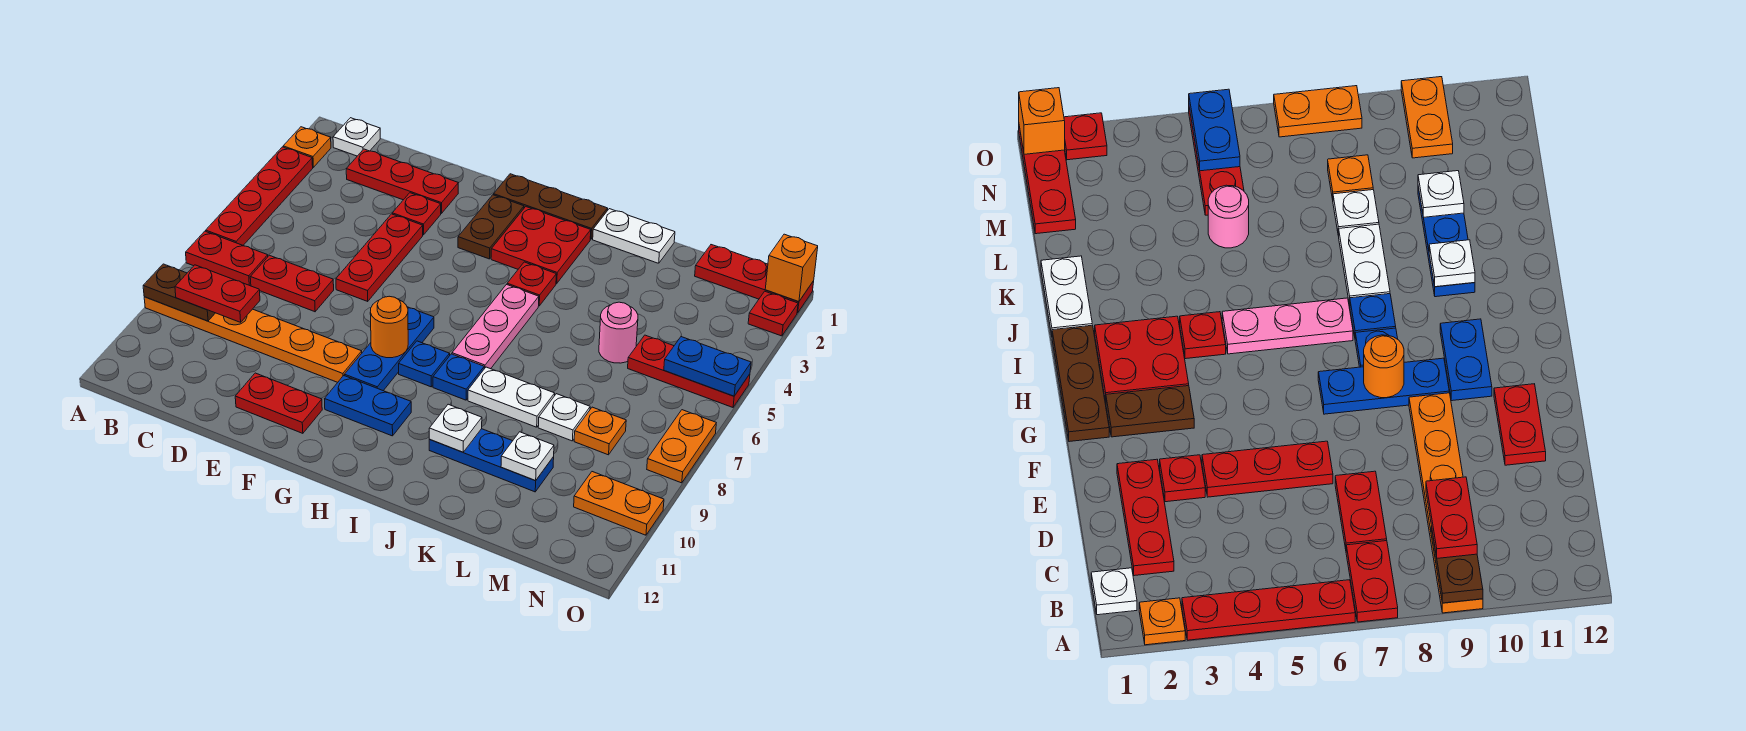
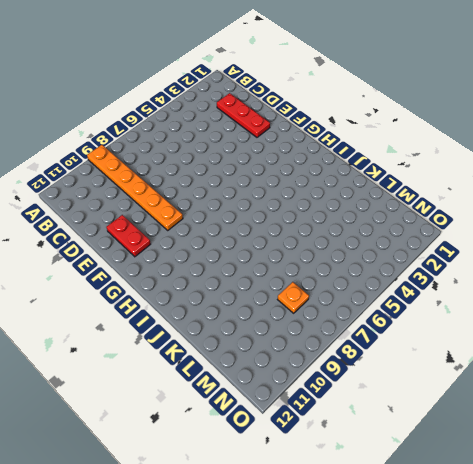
none -> orange 1x1 plate [283,127,331,167]
none -> red 1x4 plate [206,147,313,245]
none -> red 1x2 plate [186,231,268,286]
none -> white 1x1 plate [333,118,380,156]

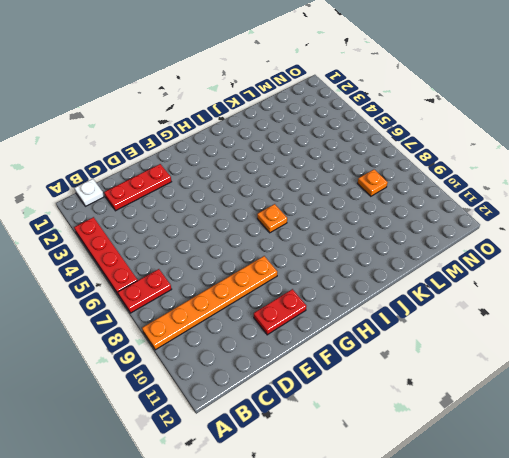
orange 1x1 plate [257,204,287,233] -> orange 1x1 plate moved to [283,127,331,167]
none -> red 1x2 plate [250,255,334,312]
none -> red 1x1 plate [392,193,441,235]
none -> red 1x3 plate [336,214,423,301]
none -> brown 1x3 plate [494,174,608,239]

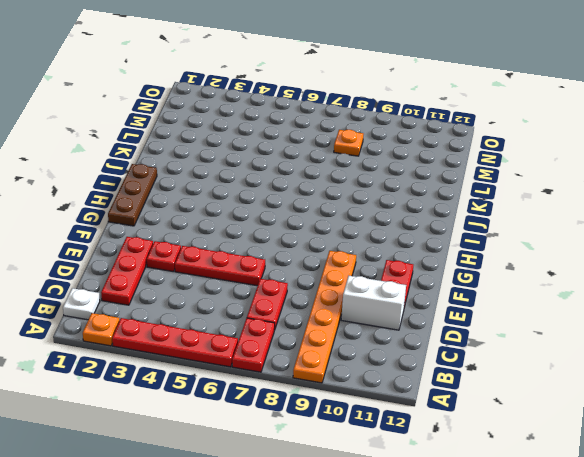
white 1x2 brick [341,276,406,330] -> none
none -> brown 1x2 plate [458,195,524,259]
none -> blue 1x3 plate [345,307,434,391]
none -> blue 1x2 plate [325,376,411,436]
none -> red 2x2 plate [491,207,591,283]

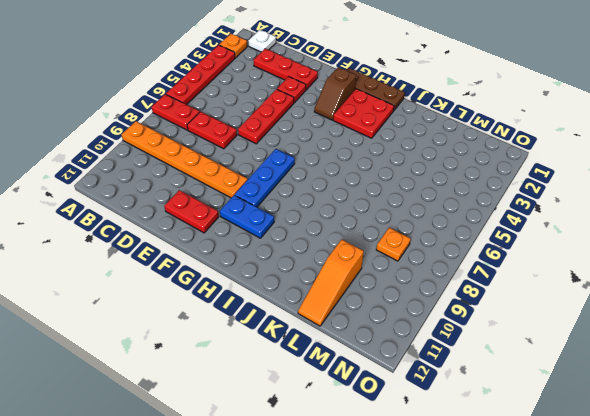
brown 1x2 slope [314,67,356,120] -> brown 1x2 plate [458,195,524,259]
orange 1x3 slope [298,239,364,326] -> blue 1x3 plate [429,429,554,492]
none -> blue 1x1 plate [399,341,450,387]
none -> red 1x1 plate [507,262,556,306]
none -> pink 1x3 plate [452,285,539,369]
none -> blue 1x1 plate [433,354,484,400]

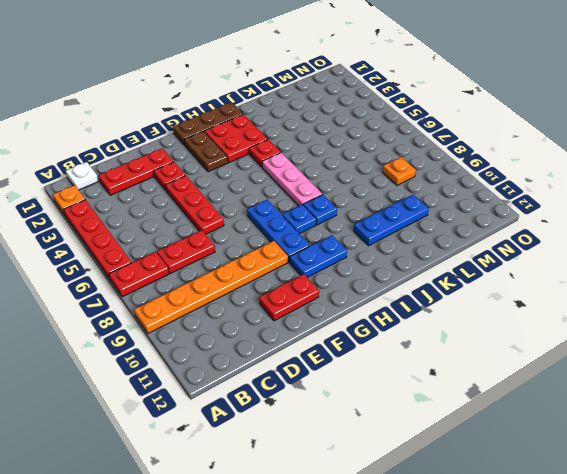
none -> white 1x2 plate [593,209,675,263]
none -> white 1x2 plate [468,367,555,427]
none -> pink 1x1 round brick [599,302,638,363]
none -> white 1x1 plate [538,394,590,441]

